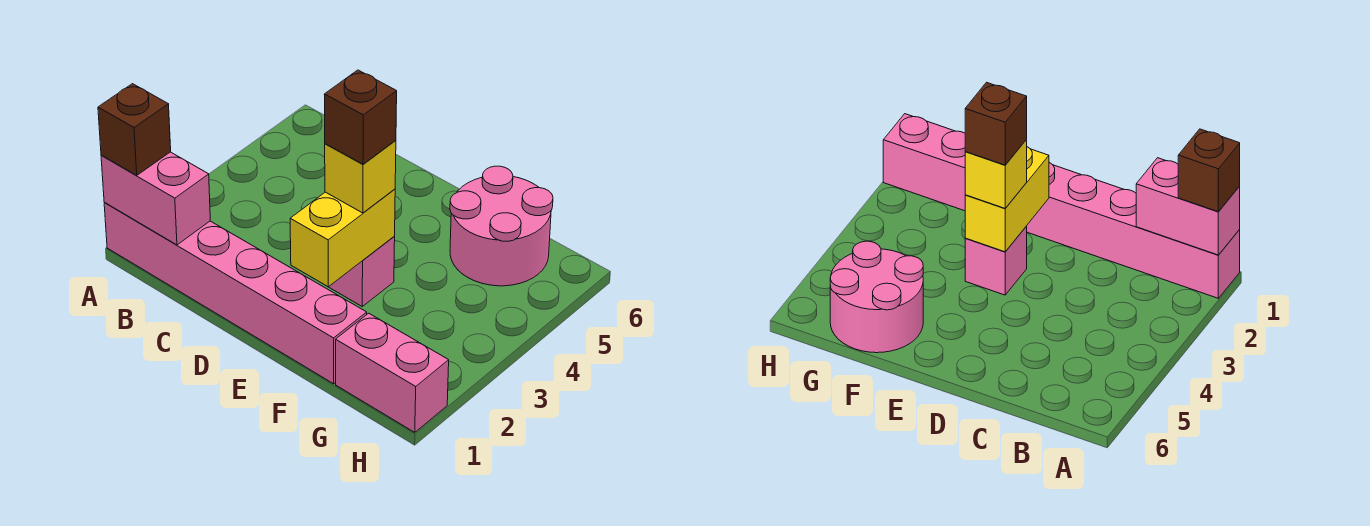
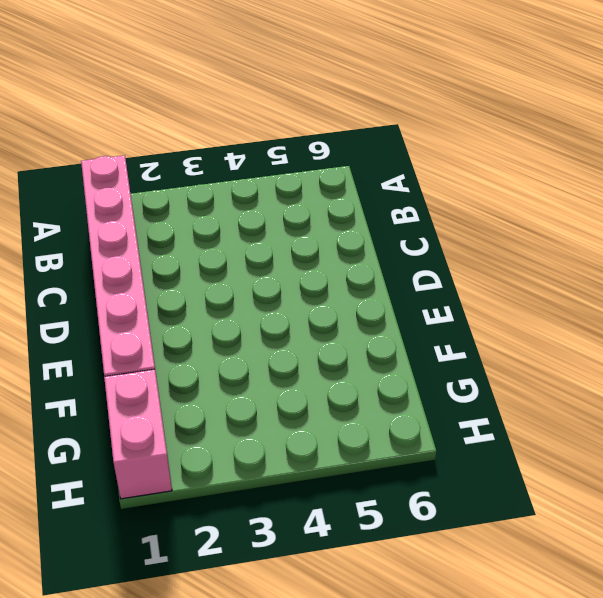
none -> pink 1x1 brick [329,237,395,306]
none -> pink 2x2 round brick [450,166,553,286]

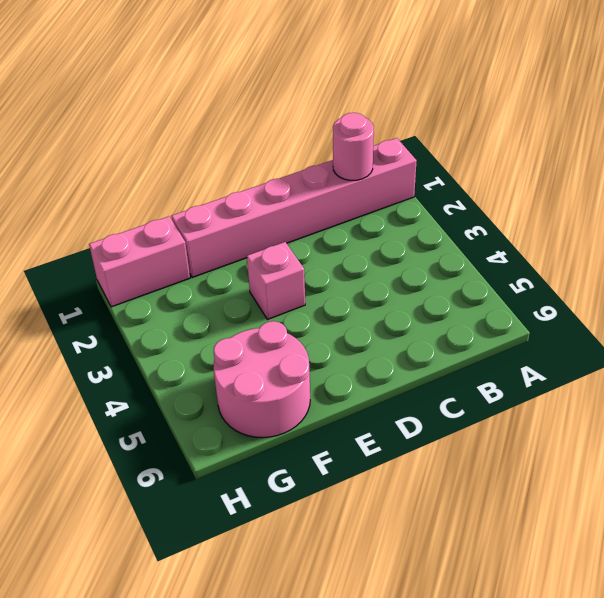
pink 1x1 round brick [333,113,374,180] -> pink 1x2 brick [101,152,210,245]
none -> yellow 1x2 brick [290,189,395,287]
none -> brown 1x1 brick [98,84,171,176]

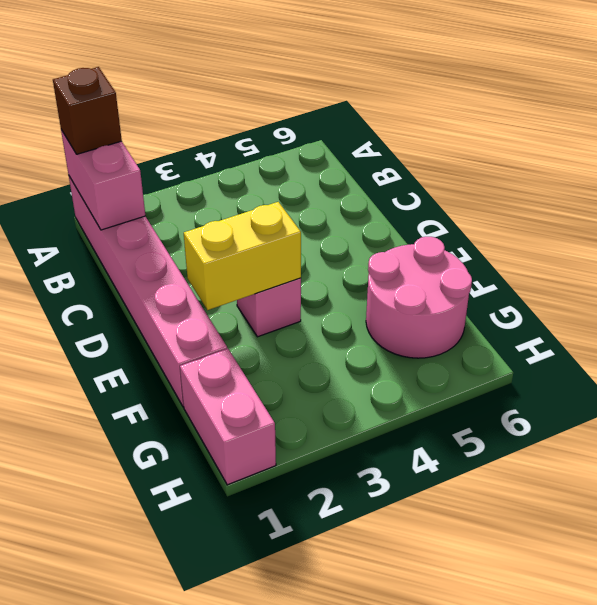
none -> yellow 1x1 brick [325,140,396,213]
none -> brown 1x1 brick [324,70,397,164]

